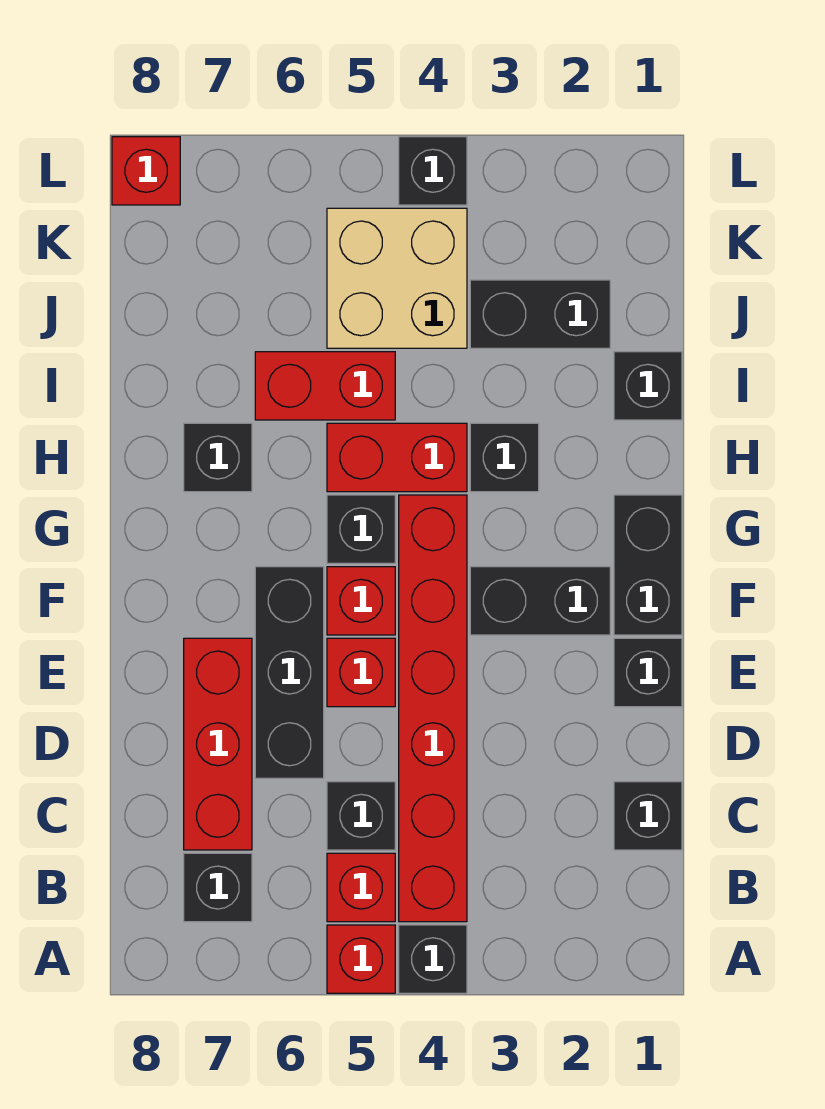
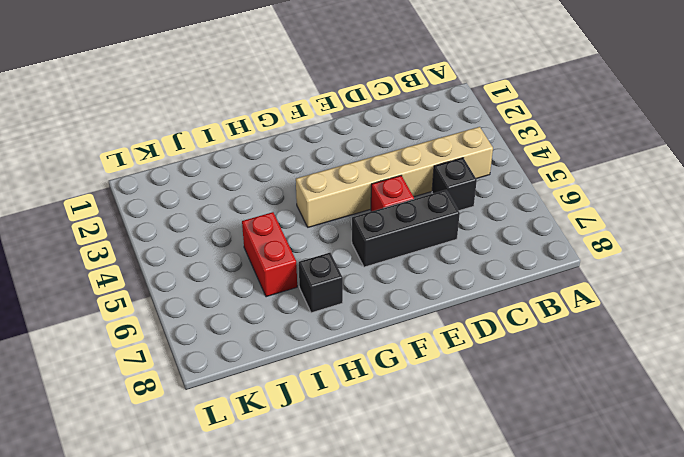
tan 1x6 brick [296,127,493,227] -> red 1x6 brick [399,495,467,922]
none -> black 1x1 brick [399,925,467,993]
none -> red 1x1 brick [327,925,395,993]
none -> red 1x1 brick [327,853,395,922]

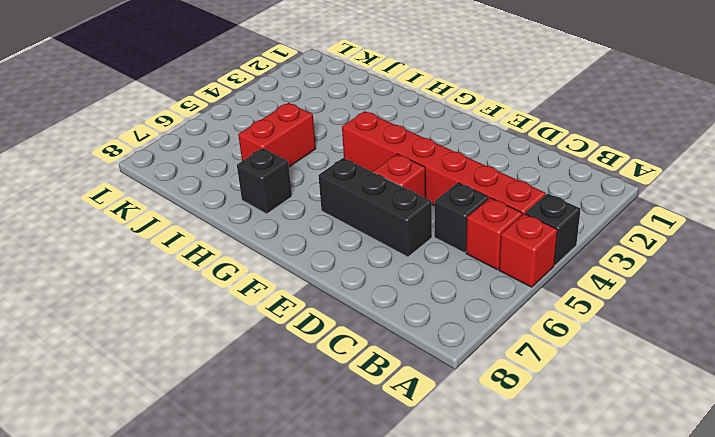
none -> black 1x1 brick [184,853,252,922]
none -> black 1x1 brick [614,782,682,850]
none -> red 1x3 brick [184,638,252,850]

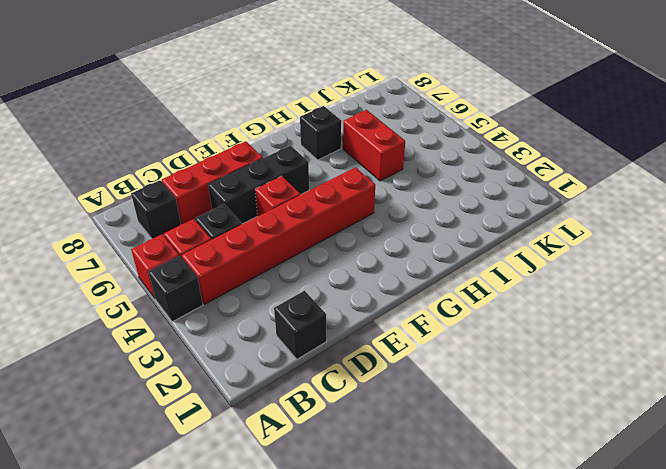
none -> black 1x1 brick [614,638,682,707]
none -> black 1x2 brick [614,495,682,635]
none -> black 1x2 brick [470,567,610,635]

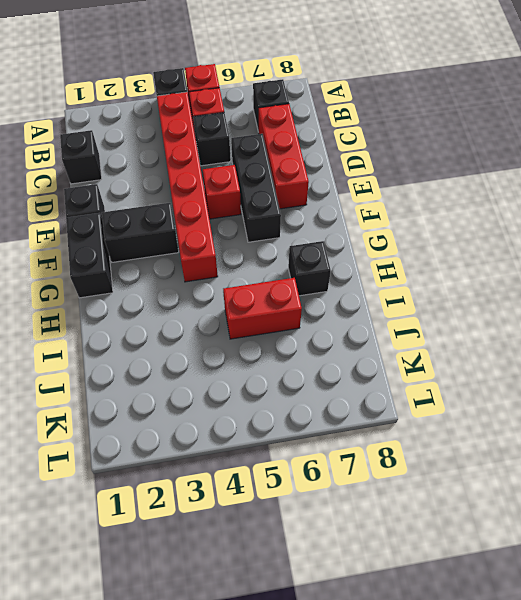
none -> red 1x1 brick [327,567,395,635]
none -> black 1x1 brick [327,495,395,563]
none -> black 1x1 brick [470,423,539,492]

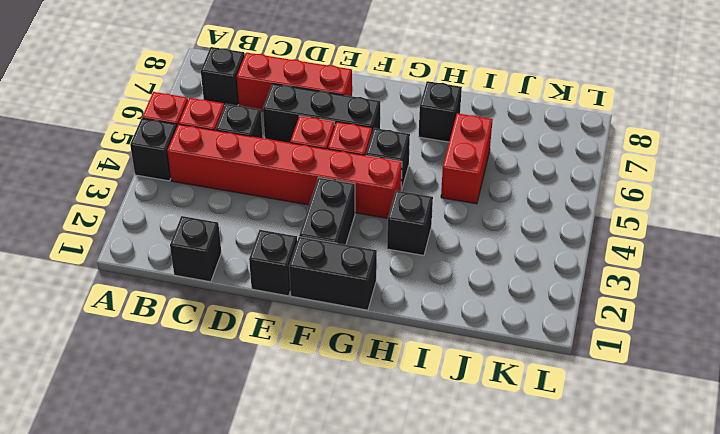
none -> red 1x2 brick [327,423,467,492]
none -> black 1x1 brick [614,352,682,420]
none -> black 1x2 brick [470,280,610,348]

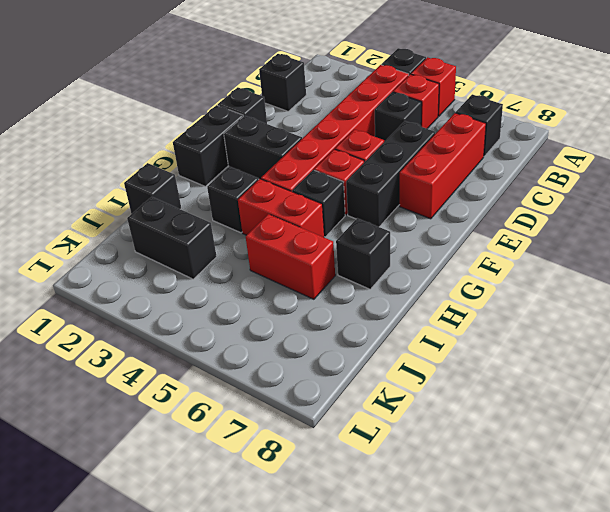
none -> tan 2x2 brick [327,208,467,348]
none -> black 1x1 brick [399,137,467,205]
none -> red 1x1 brick [112,137,180,205]

